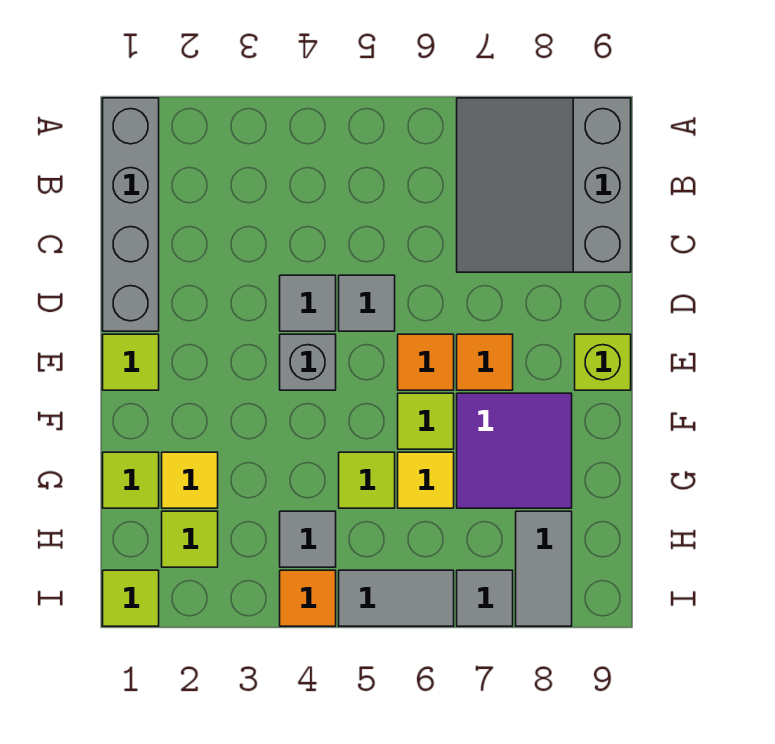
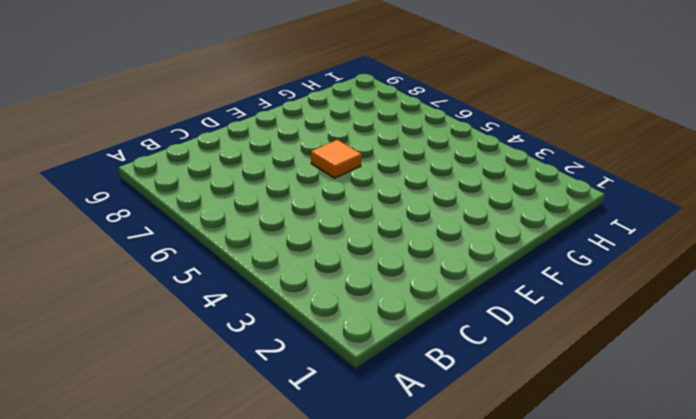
none -> grey 1x4 brick [103,98,159,331]
none -> grey 3x3 slope [457,98,631,272]
none -> grey 1x1 tile [280,275,336,331]

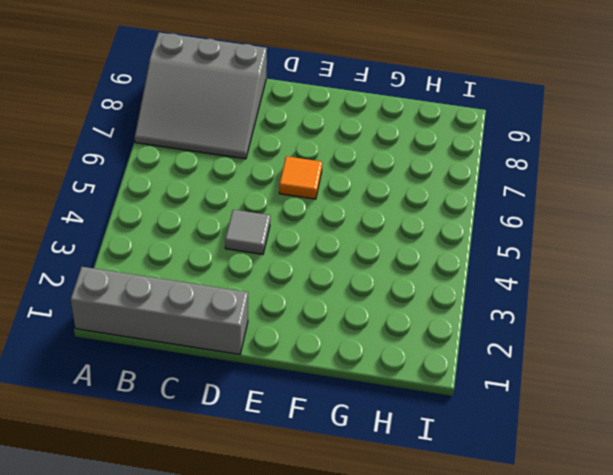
none -> grey 1x1 tile [339,275,395,331]
none -> lime 1x1 tile [103,334,159,390]
none -> grey 1x1 brick [280,334,336,390]

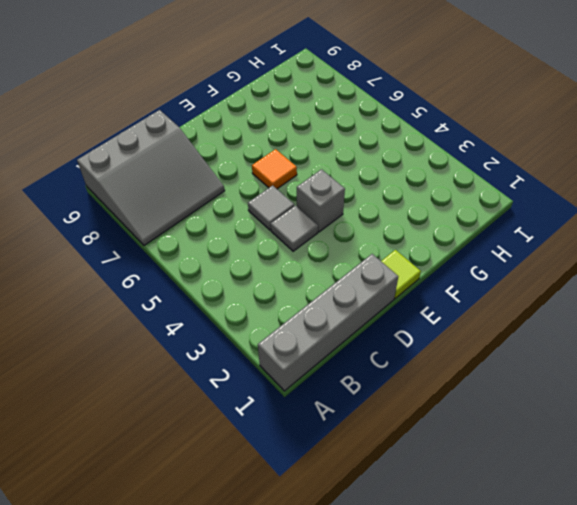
none -> orange 1x1 tile [457,334,513,390]
none -> lime 1x1 brick [575,334,631,390]
none -> lime 1x1 tile [398,393,454,449]

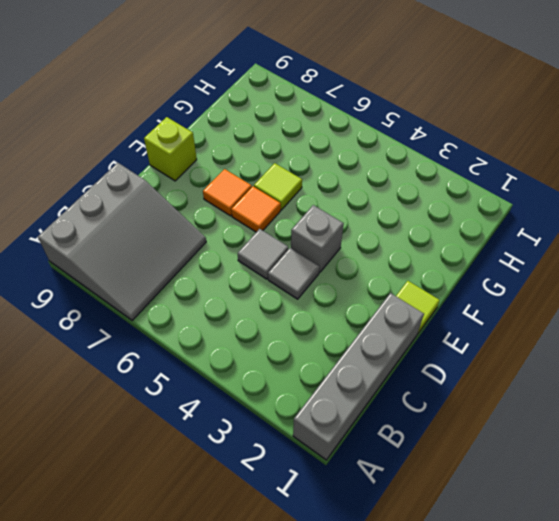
none -> purple 2x2 tile [457,393,572,508]
none -> lime 1x1 tile [103,452,159,508]
none -> yellow 1x1 tile [162,452,218,508]

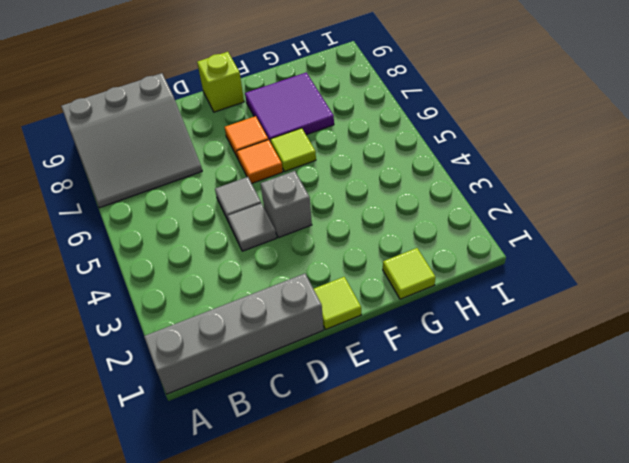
none -> yellow 1x1 tile [162,452,218,508]
none -> lime 1x1 tile [339,452,395,508]
none -> yellow 1x1 tile [398,452,454,508]

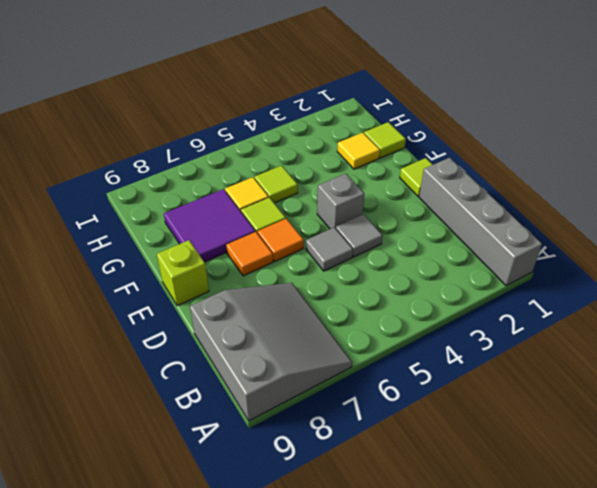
none -> lime 1x1 tile [162,511,218,567]
none -> grey 1x1 tile [280,511,336,567]
none -> grey 1x2 tile [516,511,572,626]

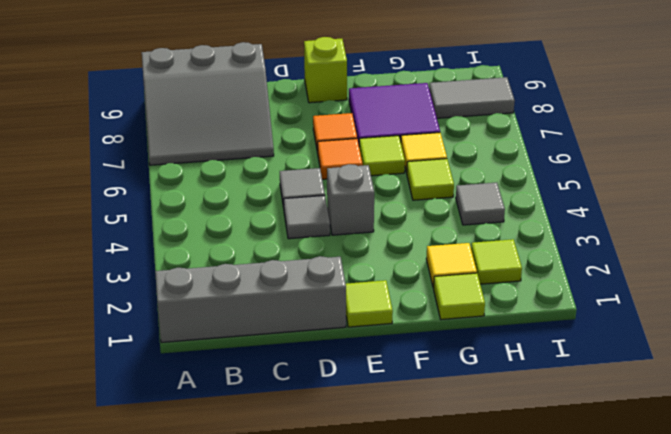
none -> lime 1x1 tile [103,570,159,626]
none -> orange 1x1 tile [280,570,336,626]
none -> grey 1x2 tile [339,570,454,626]

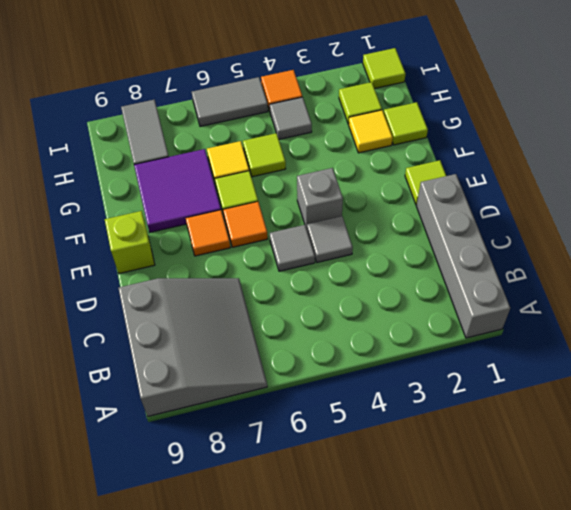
none -> grey 1x1 tile [457,570,513,626]

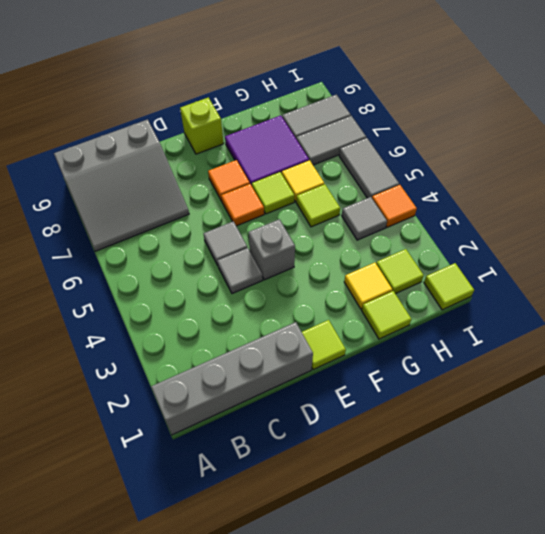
grey 1x2 tile [296,116,366,165] -> grey 1x1 tile [457,570,513,626]

